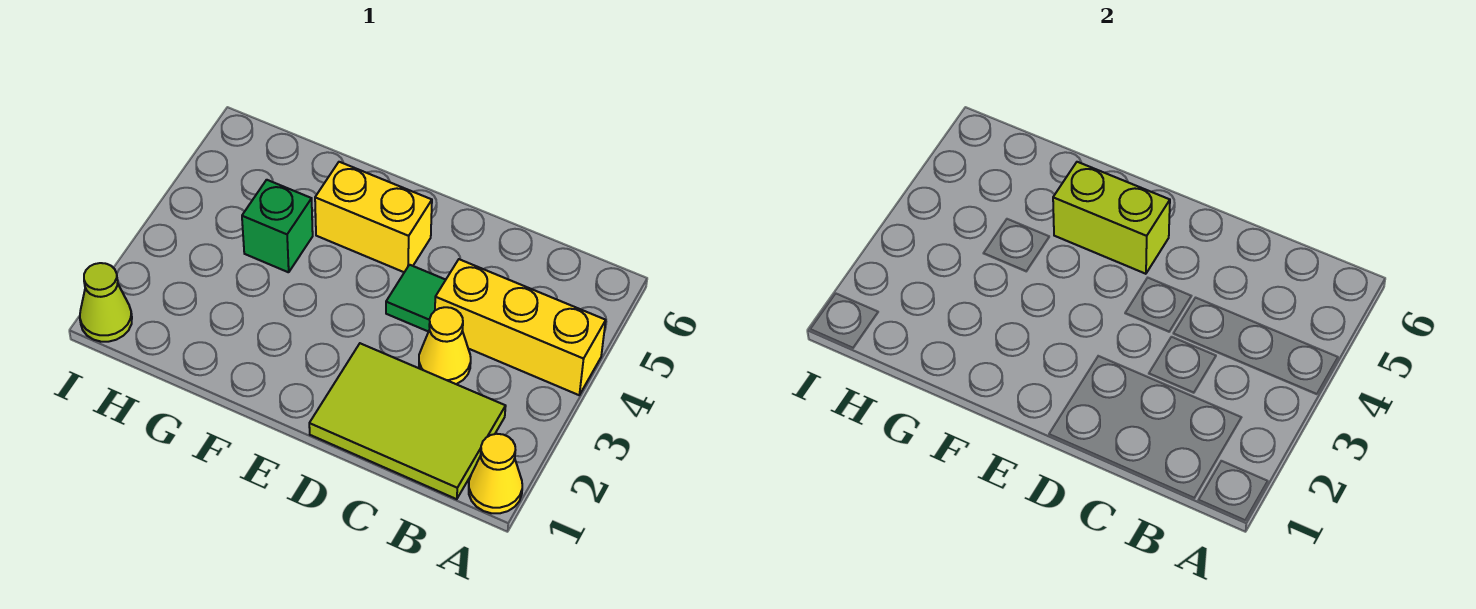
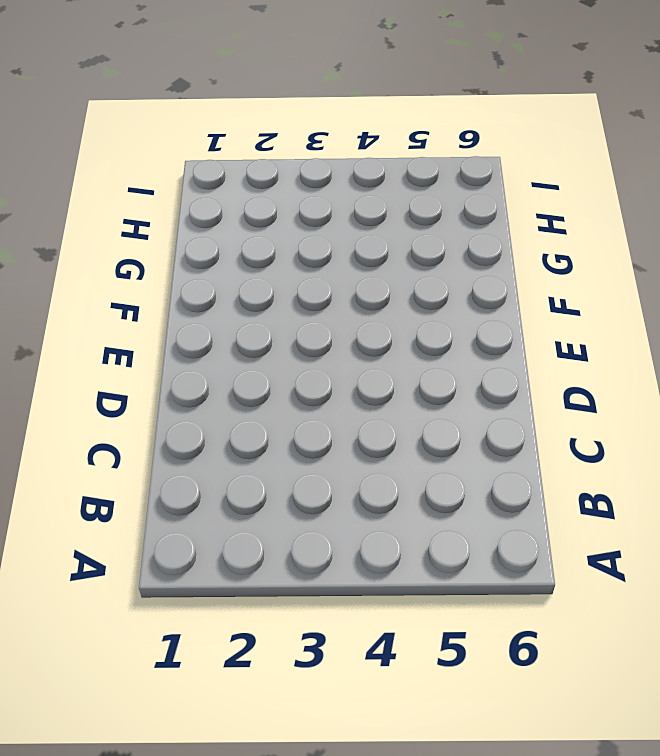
none -> yellow 1x1 cone [469,434,522,513]
none -> yellow 1x3 brick [435,259,606,395]

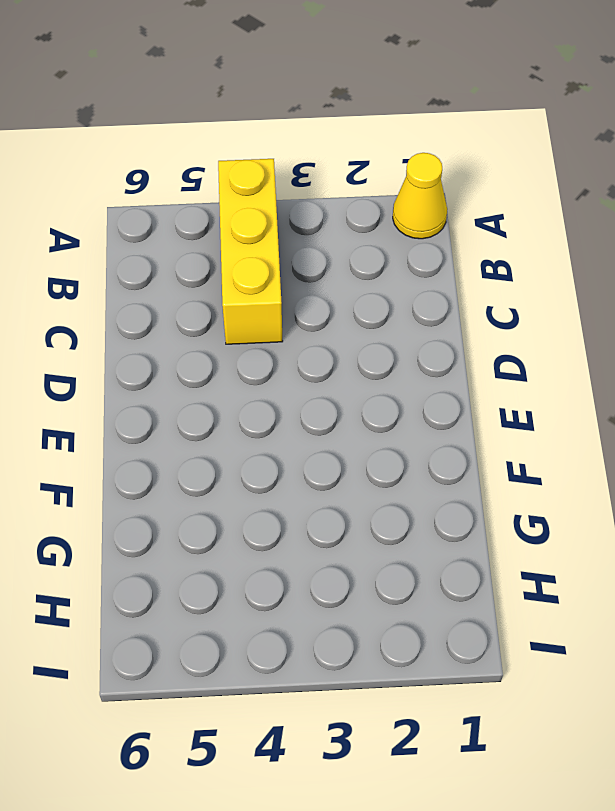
none -> lime 2x3 tile [309,343,506,499]
none -> yellow 1x1 cone [419,307,471,384]

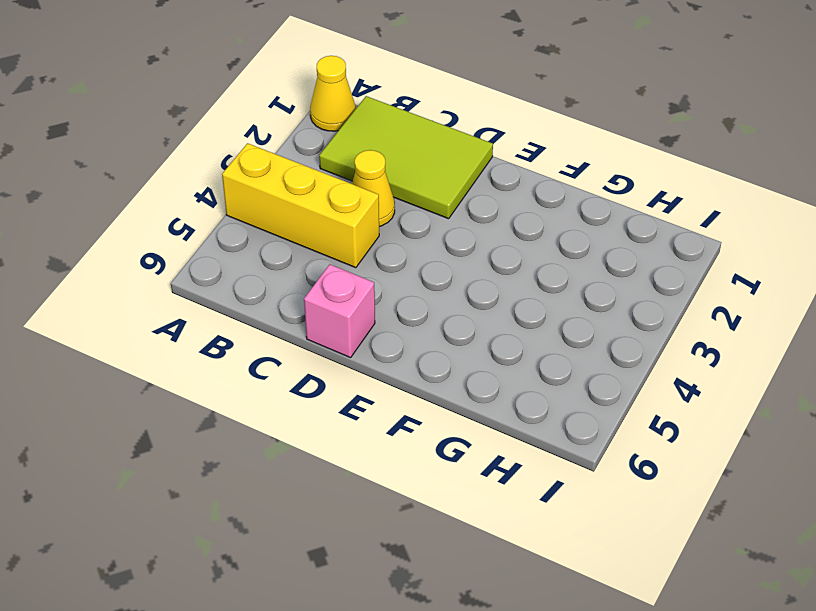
pink 1x1 brick [304,264,375,358] -> none
none -> green 1x1 tile [386,265,445,332]
none -> yellow 1x2 brick [315,162,432,272]

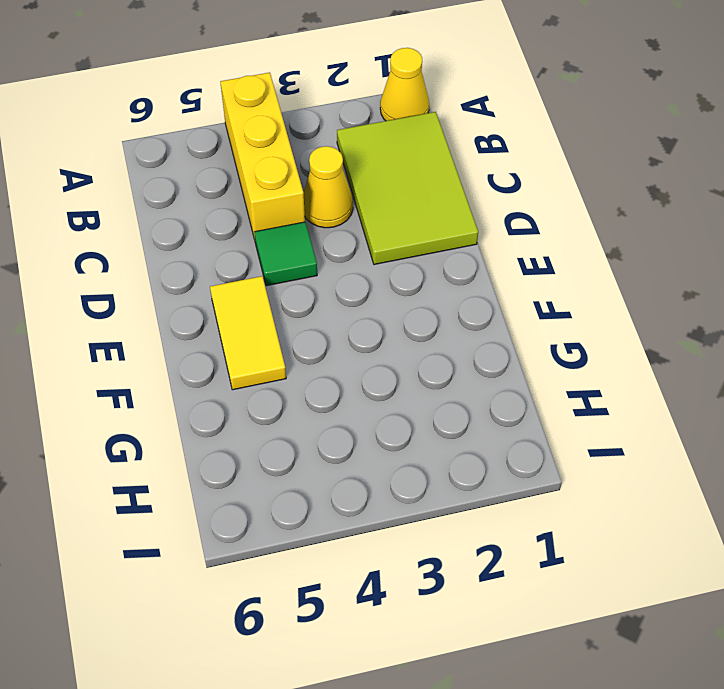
yellow 1x2 tile [210,276,286,390] -> yellow 1x2 brick [315,162,432,272]
none -> green 1x1 brick [242,180,313,272]
none -> lime 1x1 cone [80,263,132,342]

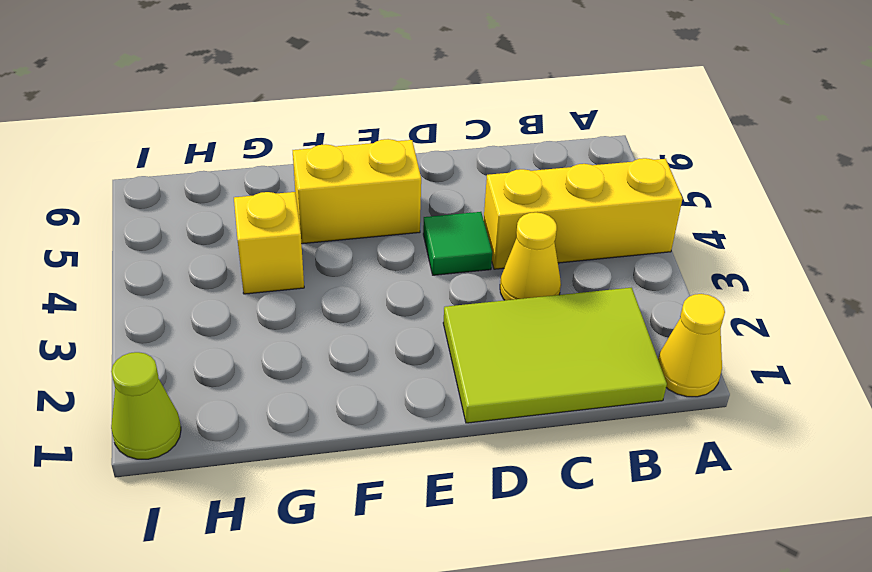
yellow 1x1 brick [234,192,304,294] -> green 1x1 brick [242,180,313,272]
none -> lime 1x2 brick [1053,162,1170,274]

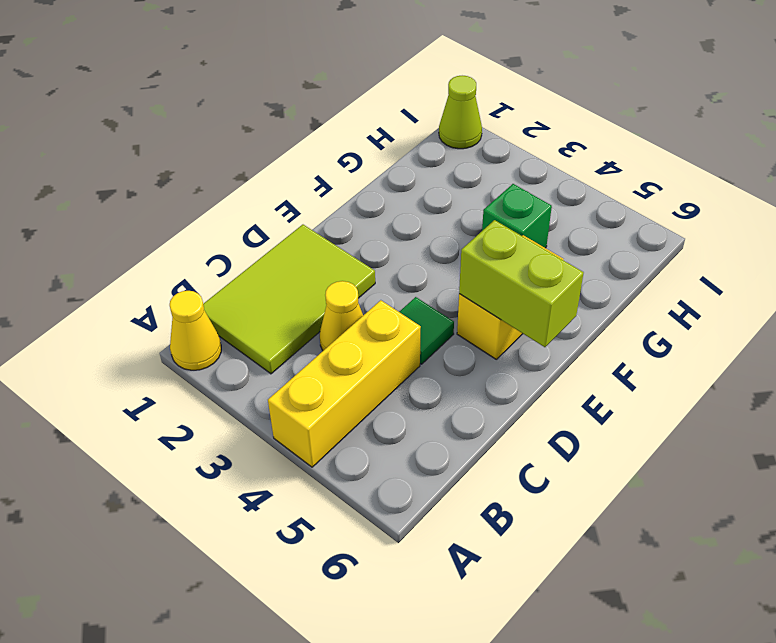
lime 1x2 brick [459,220,583,347] -> lime 1x2 brick turned to [1053,162,1170,274]

